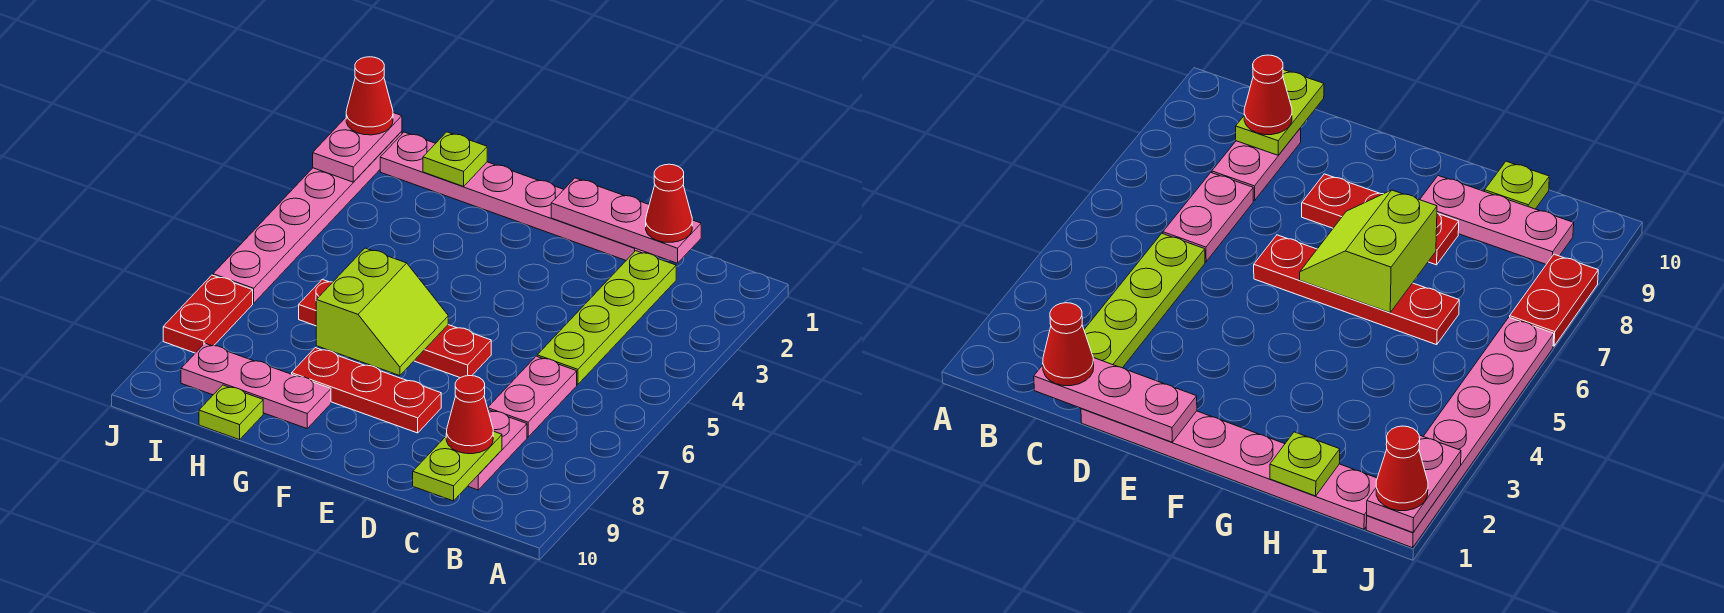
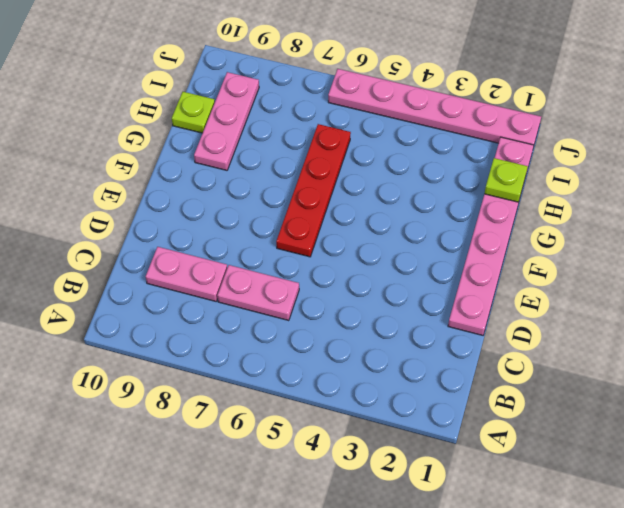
none -> lime 1x4 plate [537,251,676,384]
none -> red 1x3 plate [292,348,441,433]
none -> red 1x2 plate [163,275,253,353]

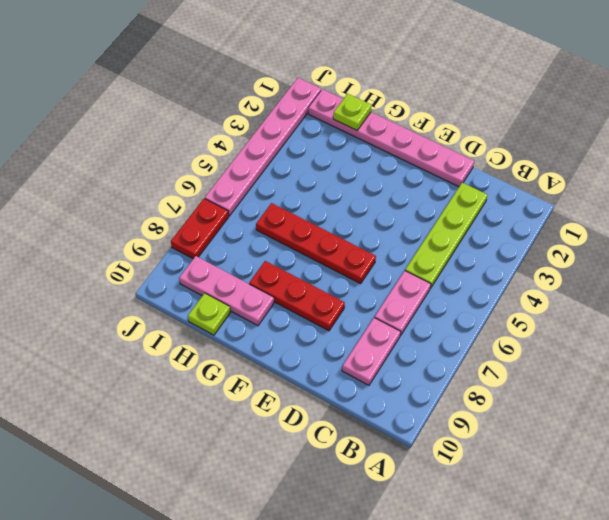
none -> pink 1x3 plate [551,178,701,263]
none -> lime 1x2 plate [413,431,502,501]
none -> lime 2x2 slope [316,248,448,376]

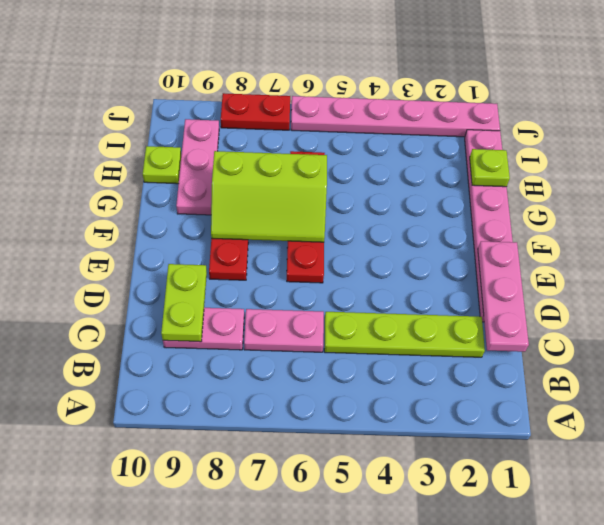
lime 1x2 plate [161,264,207,342] -> lime 1x2 plate turned to [413,431,502,501]
lime 2x3 slope [211,151,327,242] -> lime 2x2 slope [316,248,448,376]
none -> pink 1x2 plate [313,113,402,182]
none -> red 1x1 cone [646,164,692,242]
none -> red 1x1 cone [446,376,493,454]

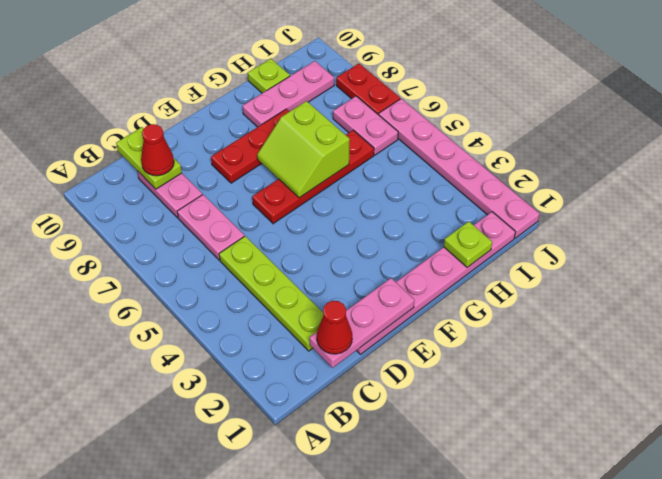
pink 1x2 plate [333,96,398,155] -> pink 1x2 plate moved to [313,113,402,182]
none -> red 1x1 cone [346,57,393,135]

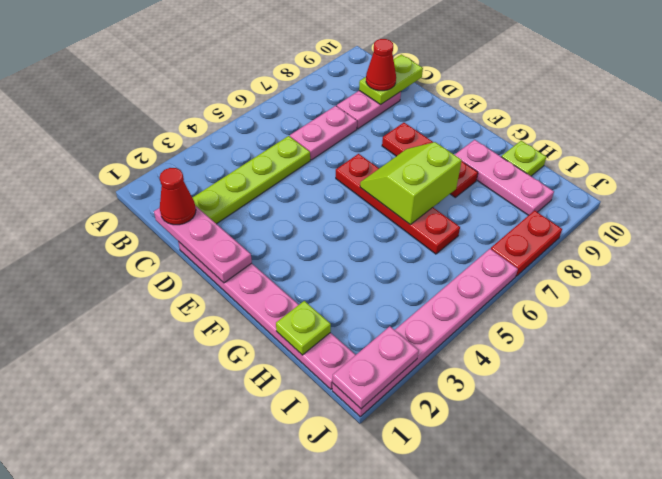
none -> red 1x1 cone [346,57,393,135]

